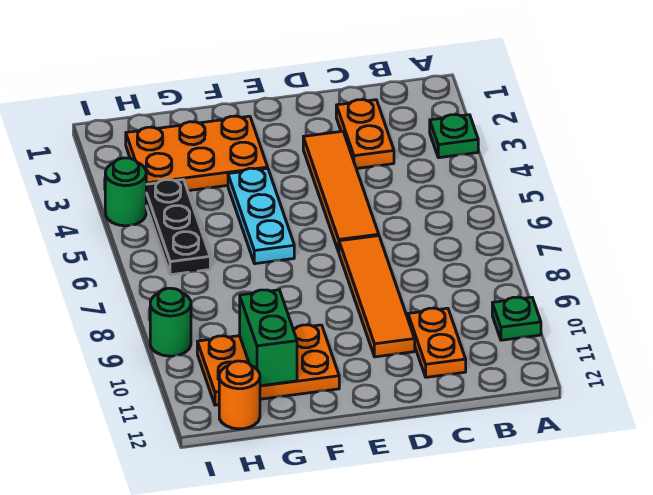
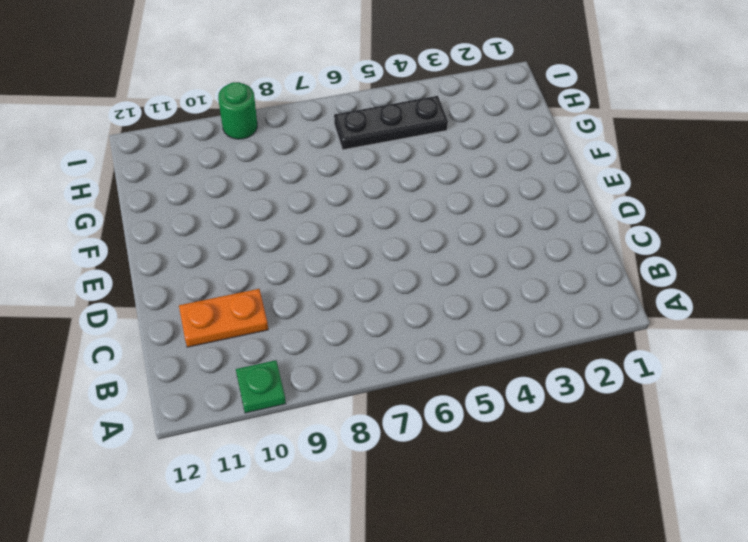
none -> green 1x1 plate [430,115,478,158]
none -> orange 1x2 plate [336,100,394,169]
none -> orange 1x4 tile [303,131,379,252]

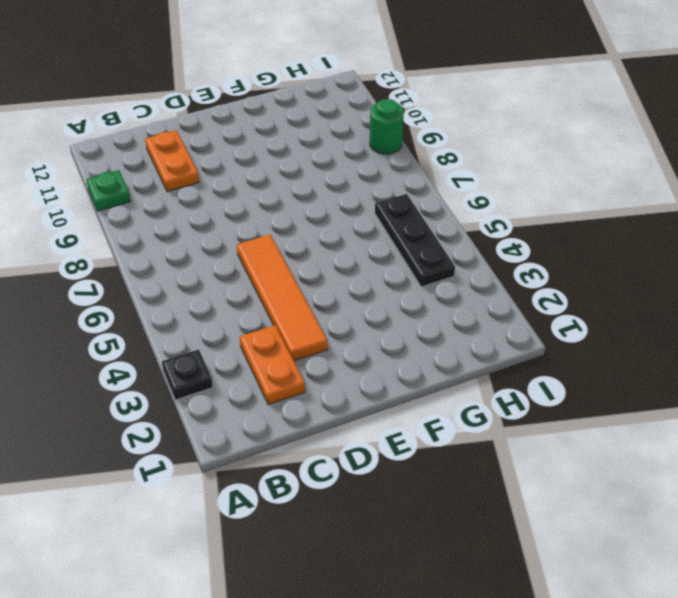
black 1x1 plate [162,350,213,400] -> green 1x1 plate [430,115,478,158]
none -> orange 1x4 tile [339,236,415,357]
none -> orange 2x3 plate [126,116,268,191]
none -> cyan 1x3 plate [228,168,294,264]

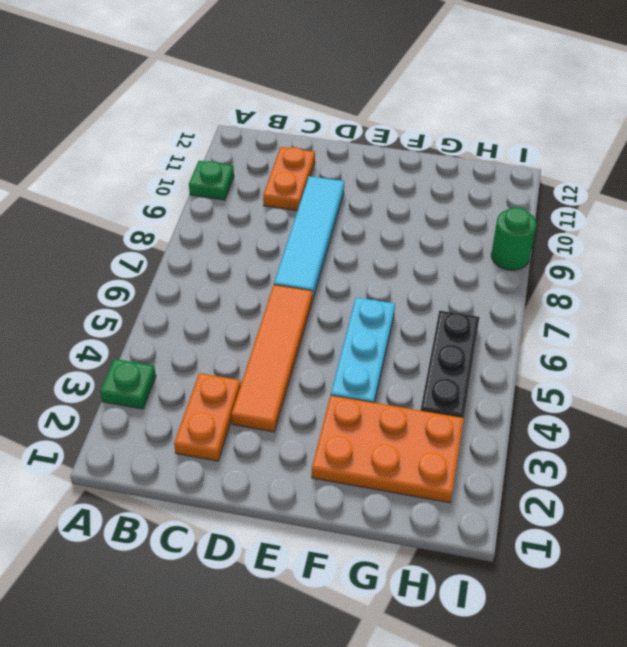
cyan 1x4 tile [274,176,344,300] -> orange 1x4 tile [339,236,415,357]
none -> orange 2x3 plate [197,325,339,405]
none -> orange 1x1 round brick [219,361,260,429]
none -> green 1x1 round brick [105,158,146,226]

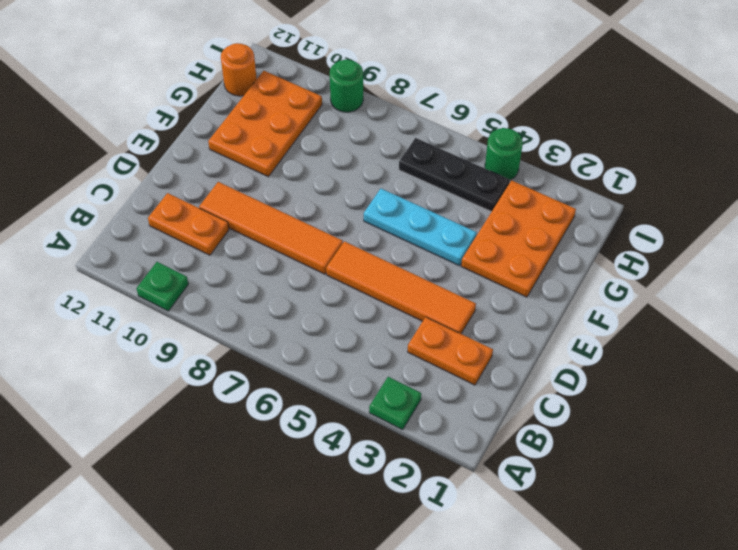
none -> green 1x2 brick [240,290,297,386]

